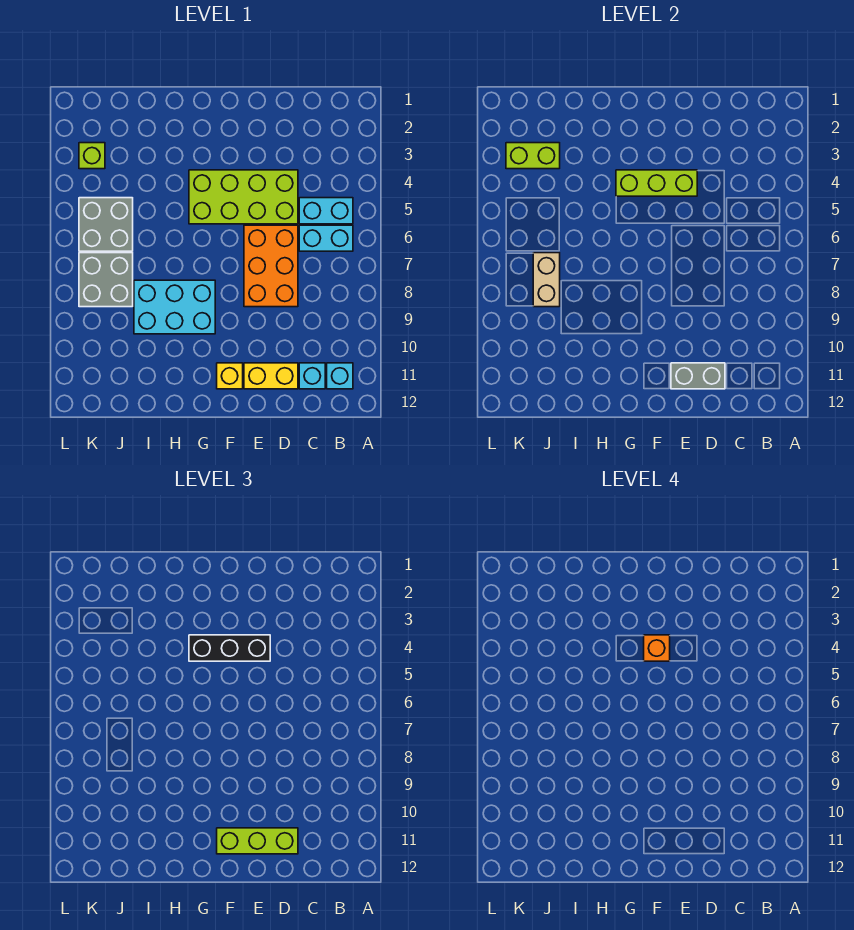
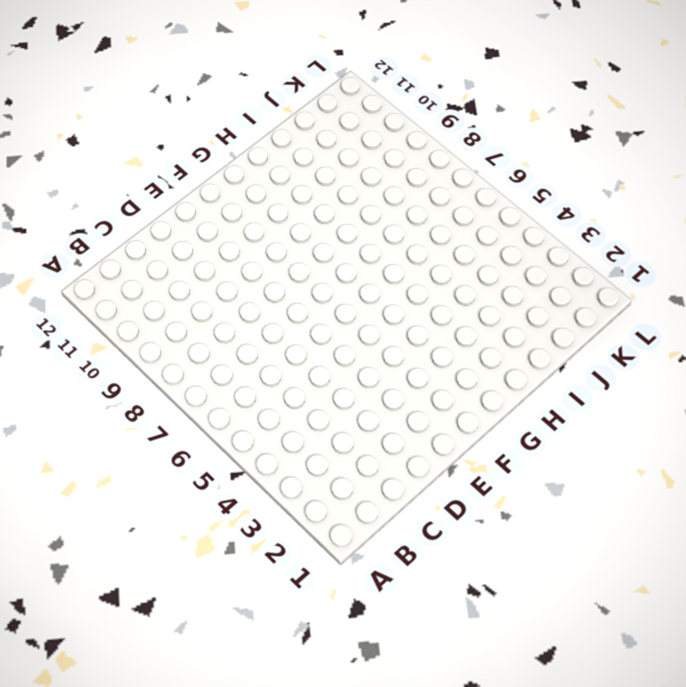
none -> cyan 1x2 brick [299,198,353,224]
none -> cyan 1x2 brick [299,225,353,251]
none -> cyan 1x1 brick [327,363,353,389]

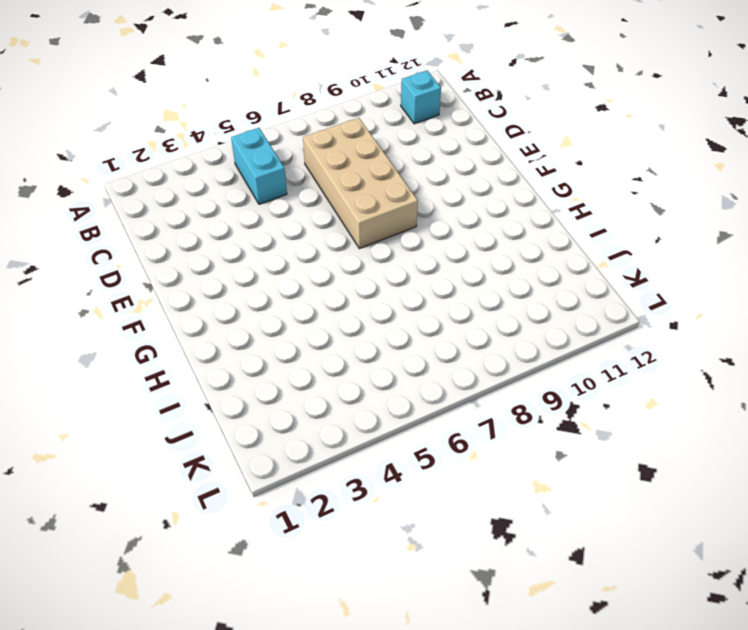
tan 2x4 brick [303,118,418,249] -> orange 2x3 brick [244,225,298,307]
none -> cyan 1x2 brick [299,225,353,251]
none -> cyan 1x1 brick [299,363,325,389]
none -> lime 2x4 brick [189,170,298,224]

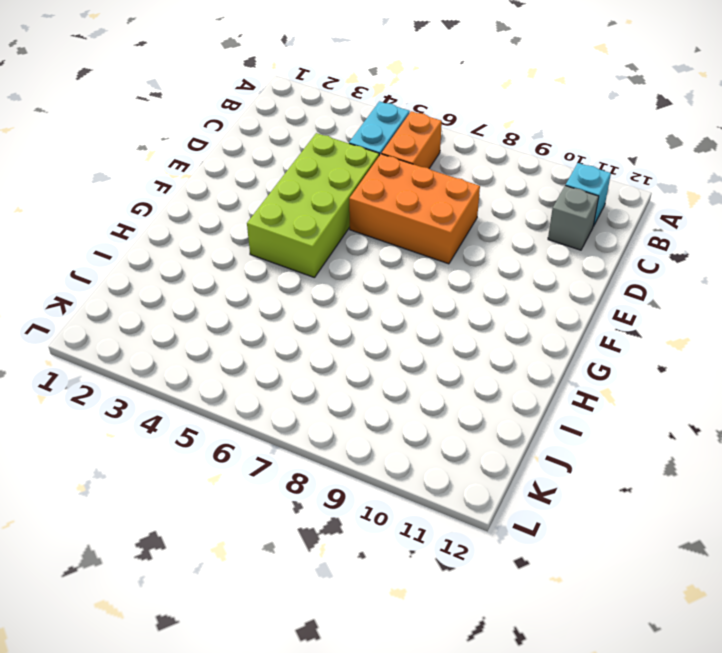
orange 1x2 brick [382,111,442,168] -> cyan 1x2 brick [299,225,353,251]
grey 1x1 brick [548,186,599,250] -> cyan 1x1 brick [299,363,325,389]
none -> yellow 1x2 brick [244,363,298,389]
none -> yellow 1x1 brick [217,363,243,389]
none -> cyan 2x3 brick [134,280,215,334]

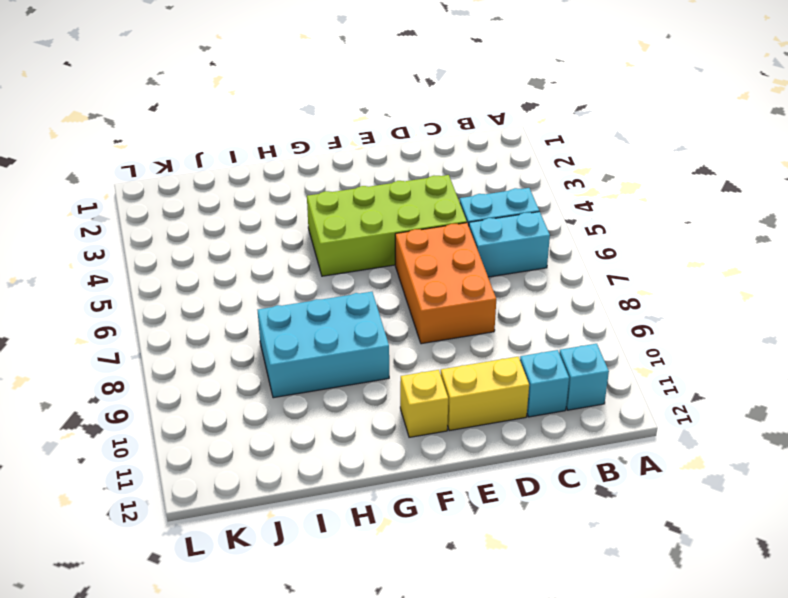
none -> grey 2x2 brick [79,198,133,251]
none -> grey 2x2 brick [79,253,133,307]
none -> lime 1x1 brick [79,143,105,169]

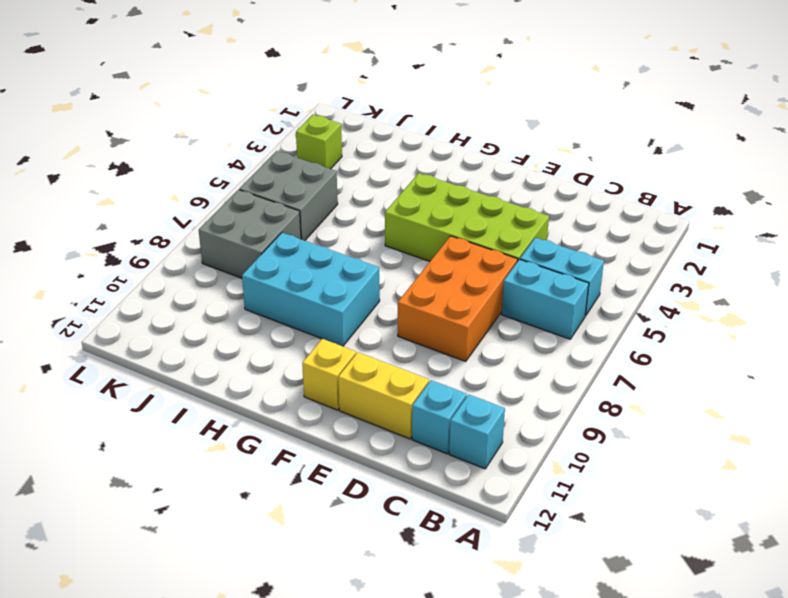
none -> grey 1x2 brick [671,363,725,389]
none -> lime 1x3 brick [616,170,697,196]
none -> lime 1x2 brick [506,143,560,169]

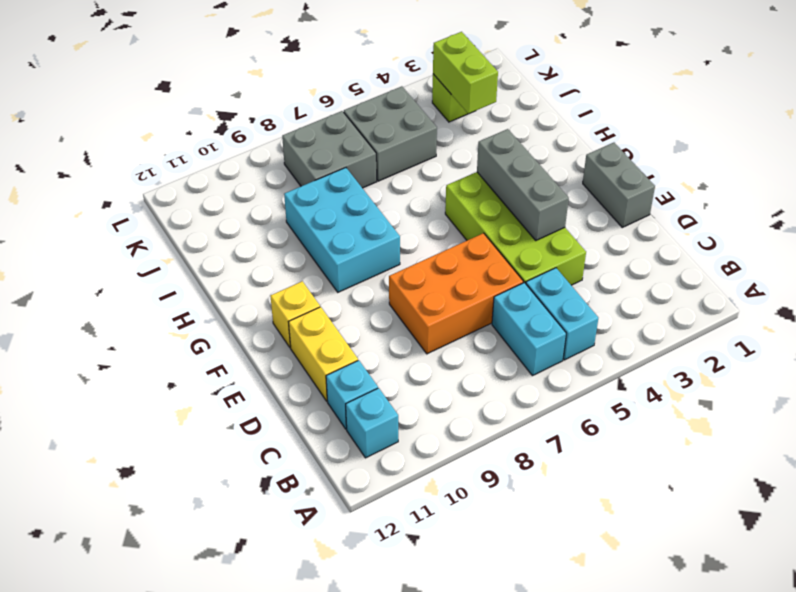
grey 1x2 brick [583,143,655,227] -> grey 1x2 brick moved to [671,363,725,389]
grey 1x3 brick [477,129,569,240] -> lime 1x3 brick [616,170,697,196]
none -> tan 1x2 brick [533,253,560,307]
none -> lime 1x3 brick [217,828,298,854]
none -> black 1x3 brick [189,635,270,661]

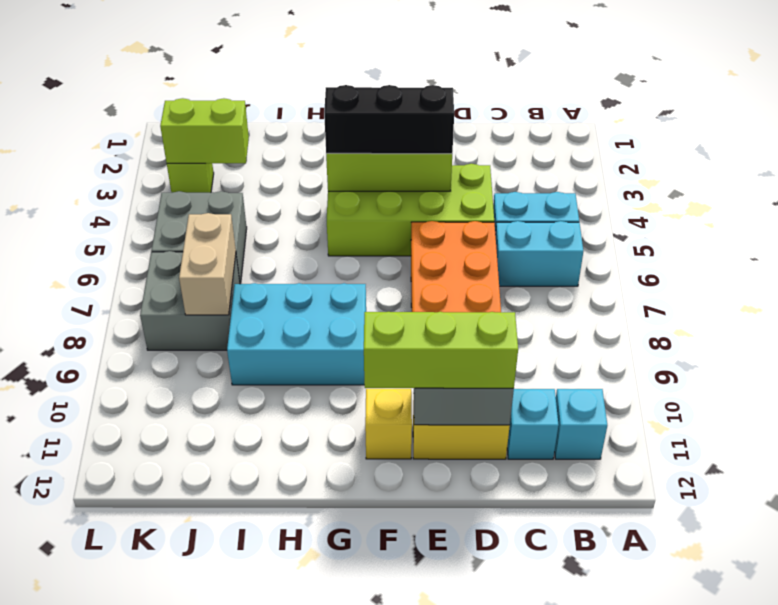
none -> orange 1x1 brick [644,635,670,661]

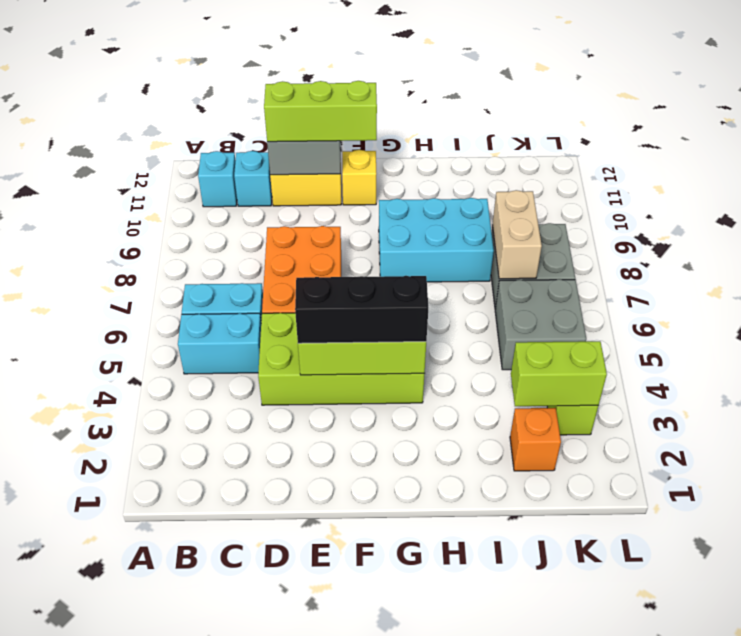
orange 1x1 brick [510,408,561,471] -> orange 1x1 brick moved to [644,635,670,661]

